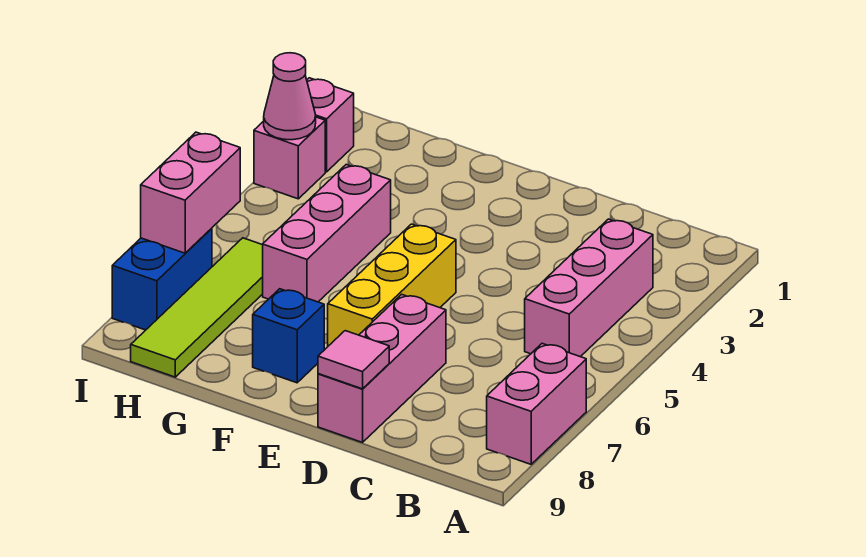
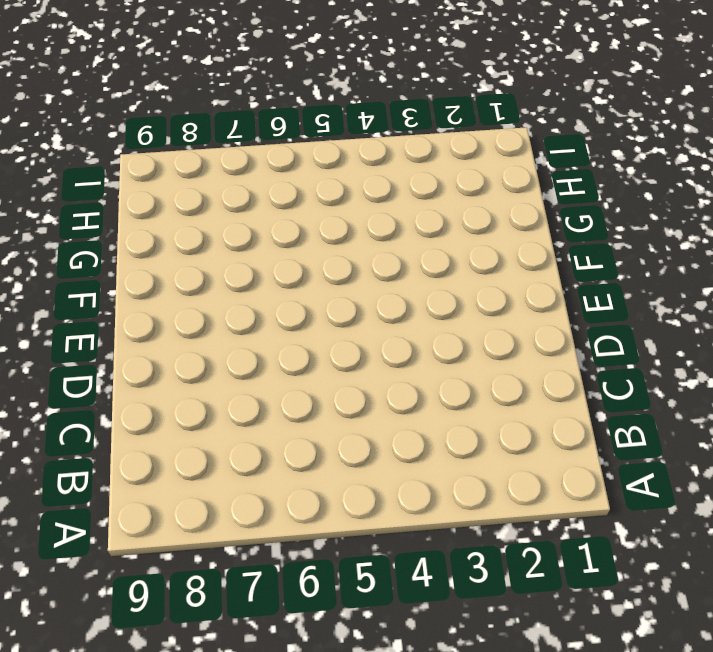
none -> pink 1x2 brick [487,344,586,464]
none -> pink 1x3 brick [525,219,653,357]
none -> pink 1x3 brick [318,294,446,442]

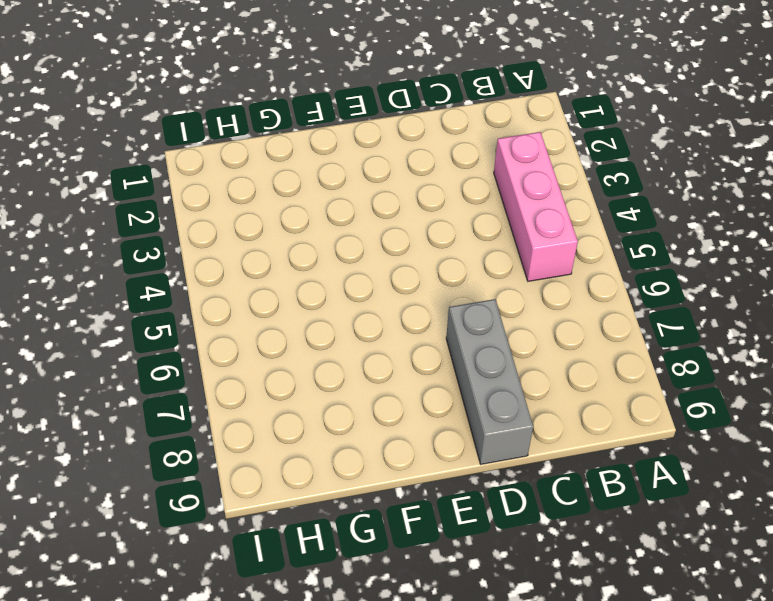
grey 1x3 brick [446,299,533,464] -> pink 1x3 brick [318,294,446,442]
none -> pink 1x2 brick [487,344,586,464]
none -> yellow 1x3 brick [328,224,456,346]
none -> blue 1x1 brick [253,289,324,383]

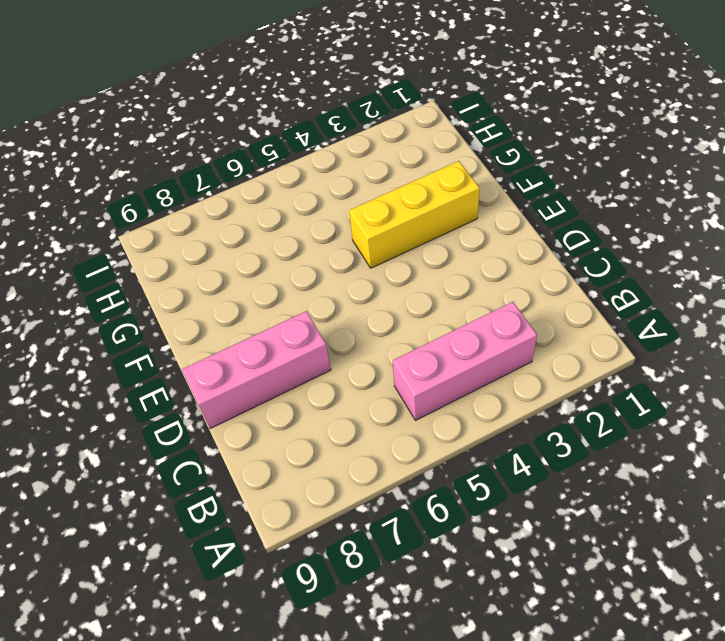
yellow 1x3 brick [349,161,480,268] -> yellow 1x3 brick moved to [328,224,456,346]
none -> pink 1x2 brick [487,344,586,464]
none -> blue 1x1 brick [253,289,324,383]
none -> pink 1x3 brick [263,165,391,302]

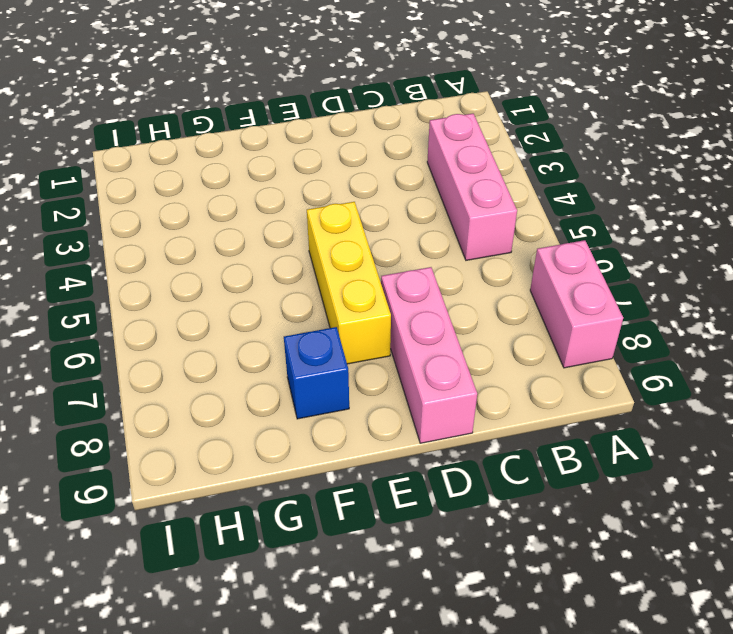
none -> pink 1x3 brick [263,165,391,302]
none -> lime 1x4 tile [131,238,263,377]
none -> pink 1x1 brick [307,78,354,172]

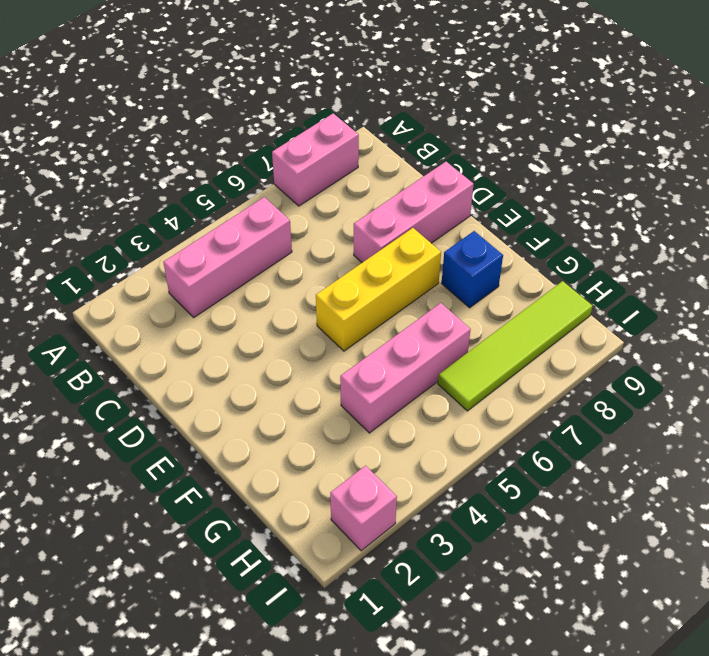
none -> pink 1x1 brick [254,117,325,199]
none -> blue 1x2 brick [112,228,212,330]
none -> pink 1x1 tile [318,331,389,389]

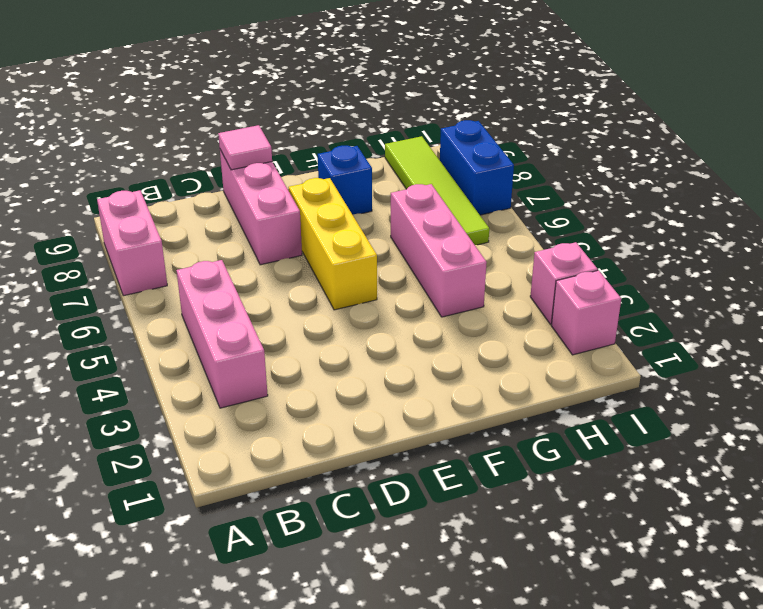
none -> pink 1x1 cone [264,53,316,140]
none -> pink 1x2 brick [141,132,240,253]

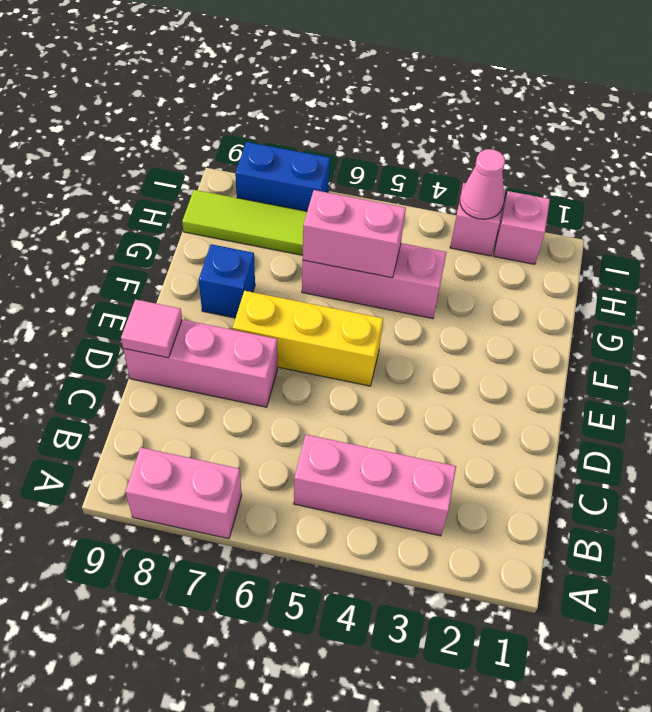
pink 1x2 brick [303,190,406,278] -> pink 1x2 brick moved to [141,132,240,253]

